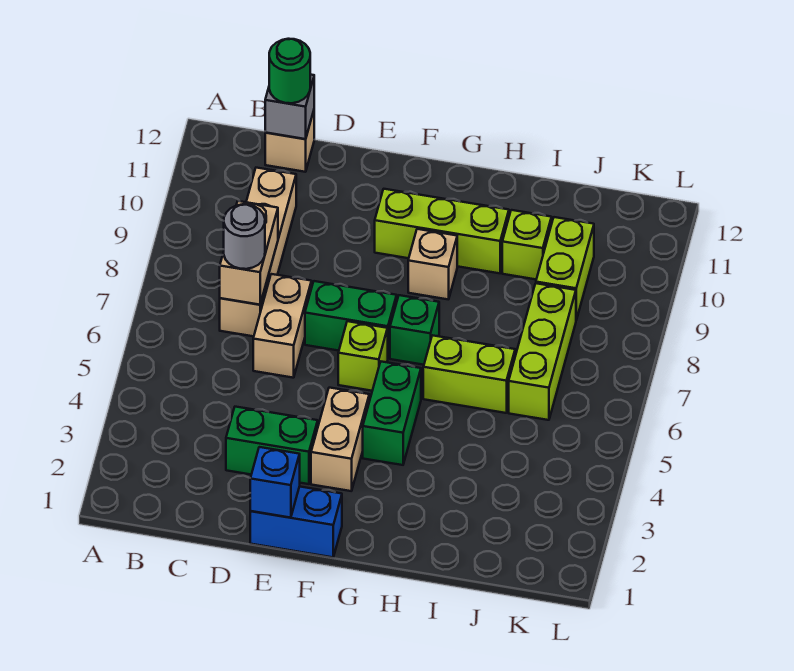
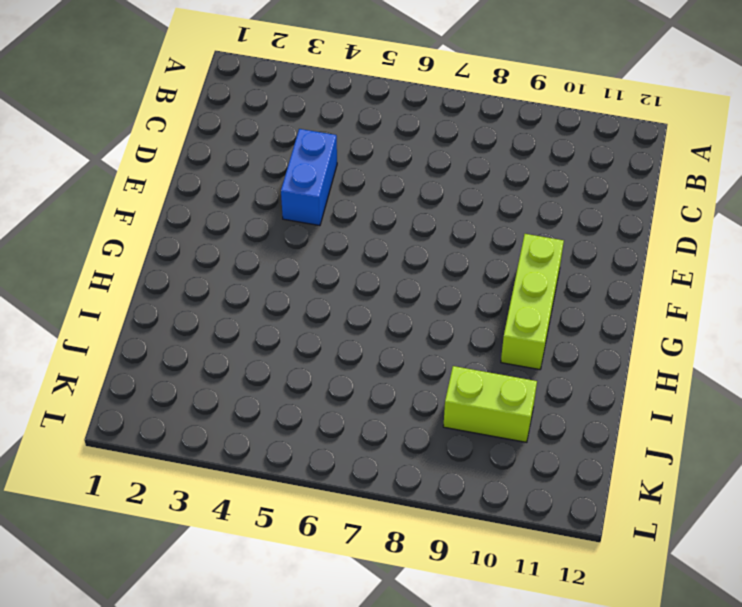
blue 1x2 brick [281,129,337,226] -> blue 1x2 brick moved to [250,487,342,557]
none -> tan 1x4 brick [220,168,296,336]
none -> tan 1x1 brick [265,111,314,172]
none -> green 1x2 brick [226,407,318,484]

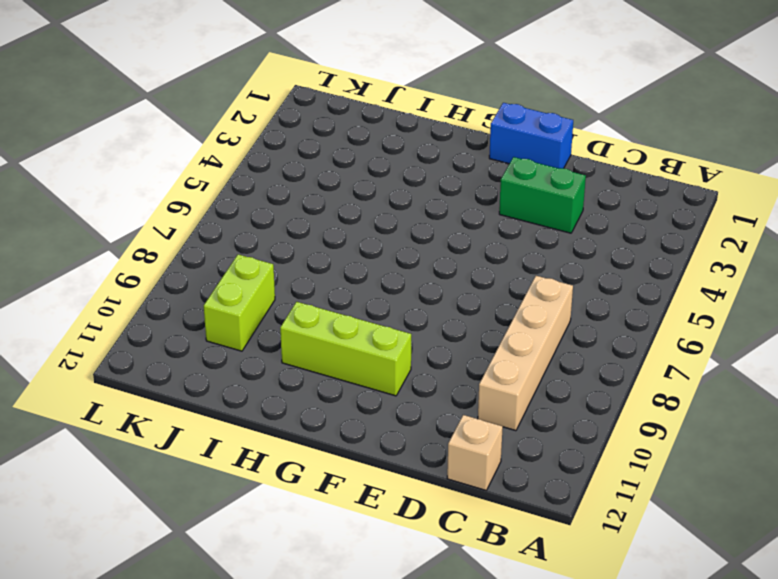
none -> tan 1x2 brick [253,274,312,378]
none -> green 1x2 brick [305,281,397,357]
none -> tan 1x2 brick [311,388,369,491]

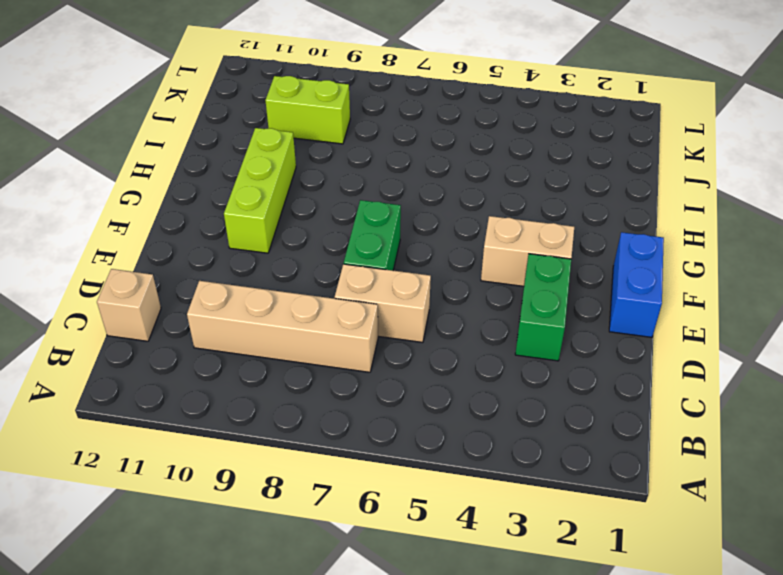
none -> lime 1x1 brick [338,321,388,391]
none -> green 1x2 brick [363,362,421,465]
none -> green 1x1 brick [390,295,439,365]

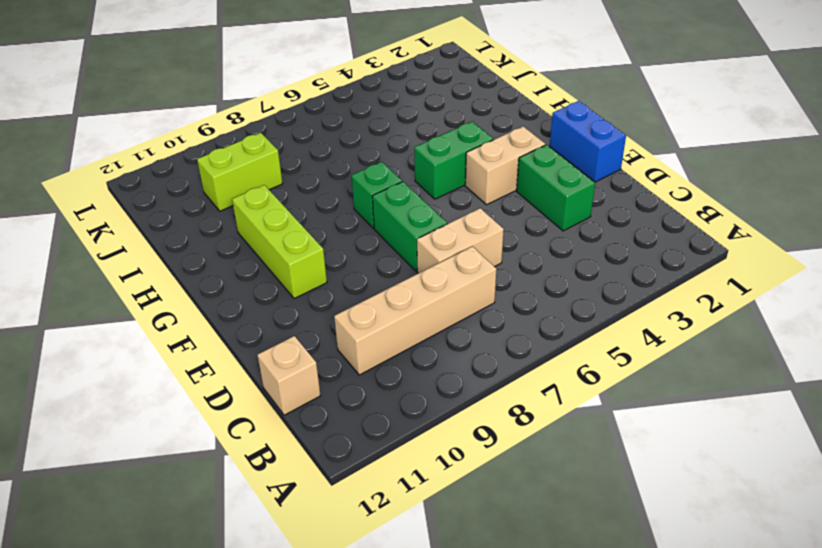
none -> lime 1x1 brick [338,321,388,391]
none -> tan 1x1 brick [408,229,457,299]
none -> lime 1x2 brick [423,335,515,413]

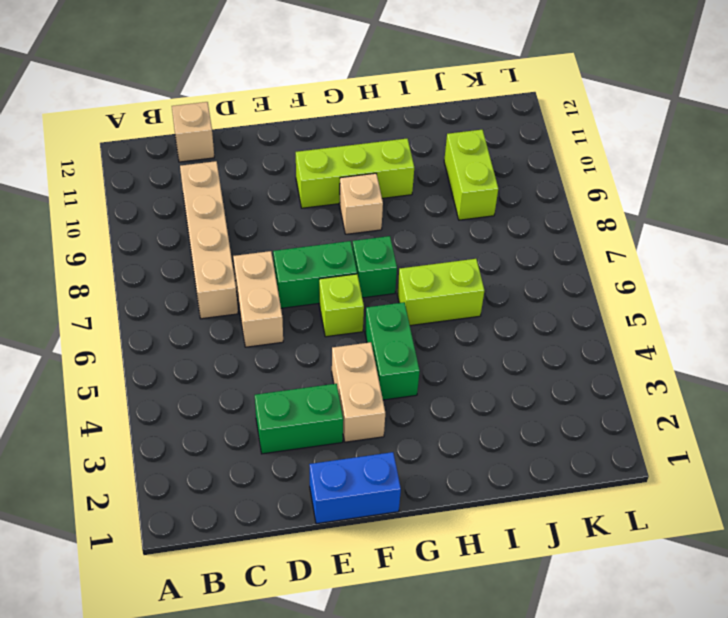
none -> lime 1x1 brick [502,210,552,279]
none -> lime 1x3 brick [509,283,576,420]
none -> tan 1x2 brick [220,201,278,305]

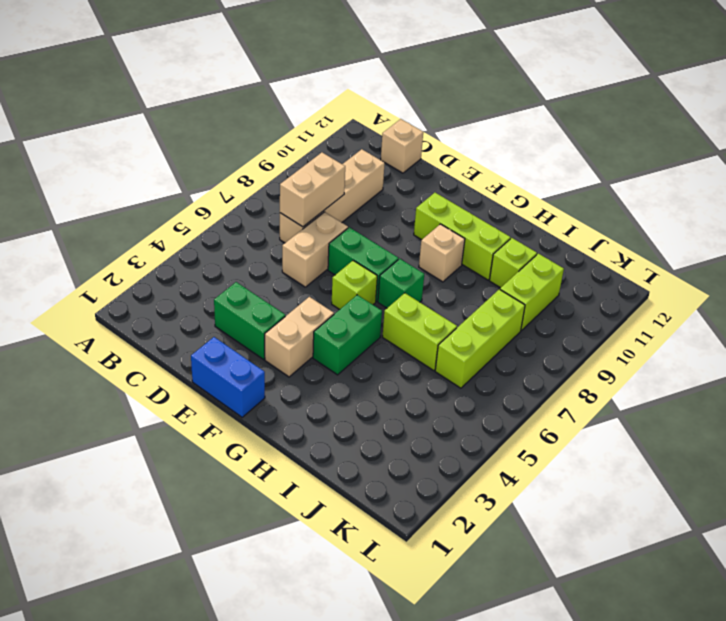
none -> grey 1x1 brick [265,75,314,139]
none -> blue 1x1 brick [250,447,300,518]
none -> grey 1x1 round brick [224,204,265,269]

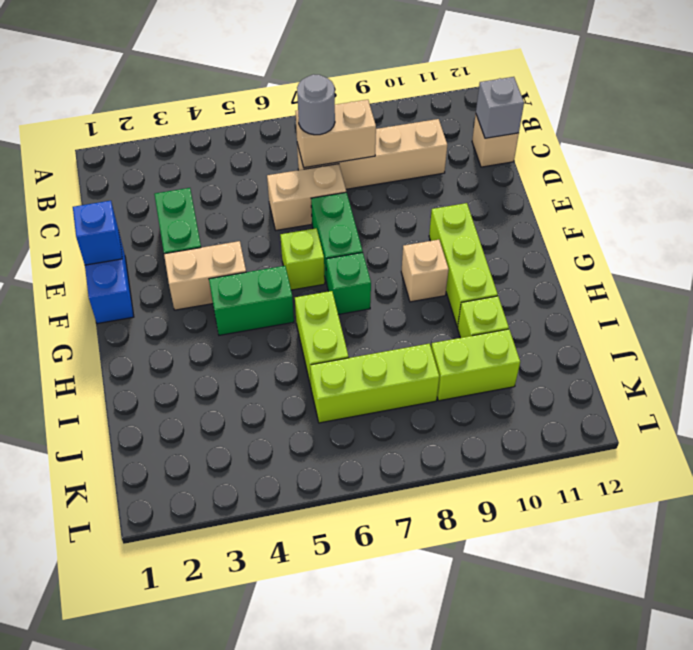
none -> green 1x1 round brick [269,39,310,103]

